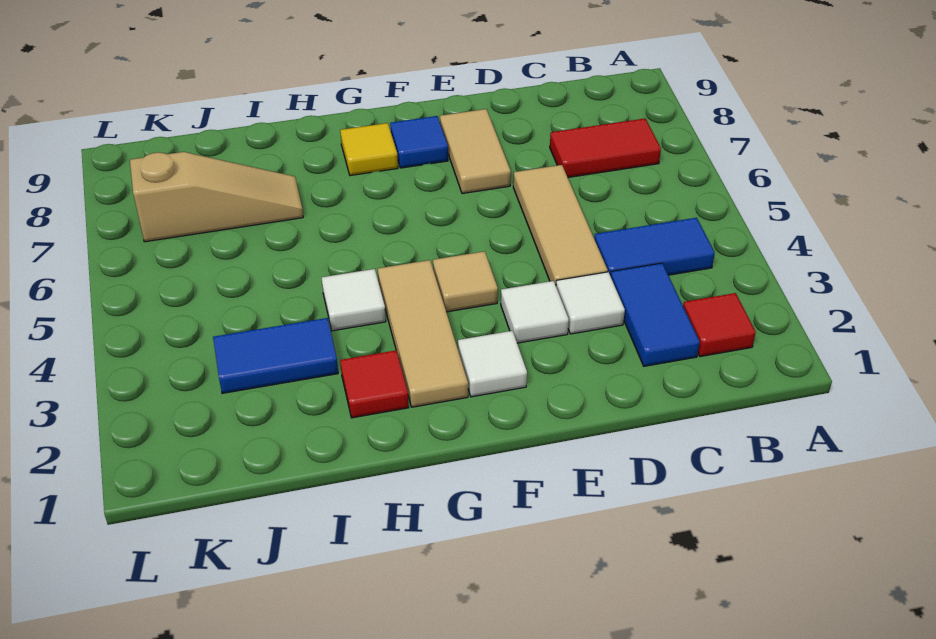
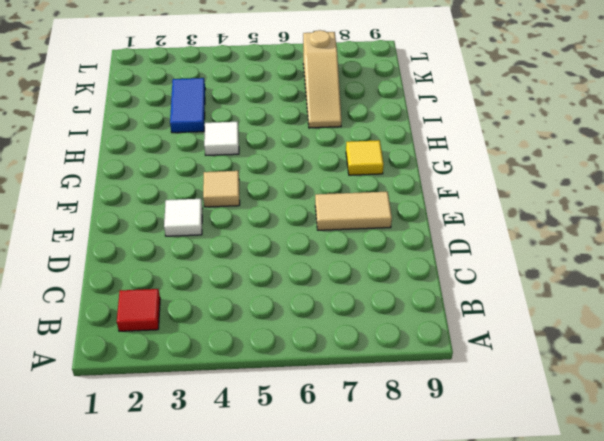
none -> blue 1x2 tile [594,218,715,276]
none -> red 1x2 tile [550,118,661,177]
none -> blue 1x2 tile [611,263,700,366]

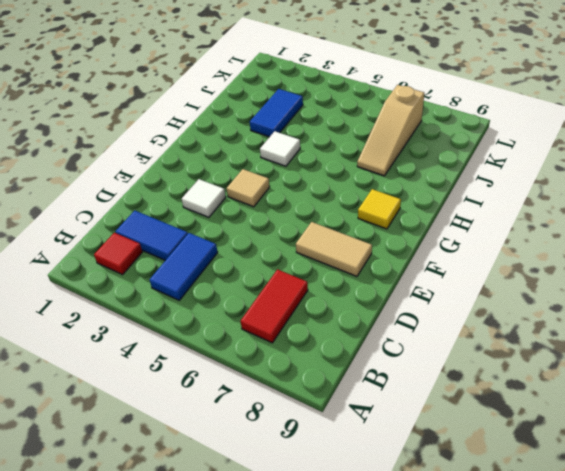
none -> white 1x1 tile [556,272,625,334]
none -> tan 1x3 tile [513,165,608,285]
none -> white 1x1 tile [458,331,527,397]

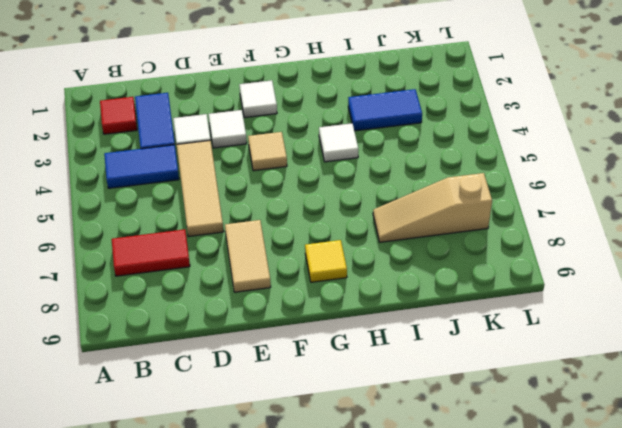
none -> blue 1x1 tile [390,116,448,168]
none -> tan 1x3 tile [378,260,468,407]
none -> red 1x1 tile [340,350,409,418]

